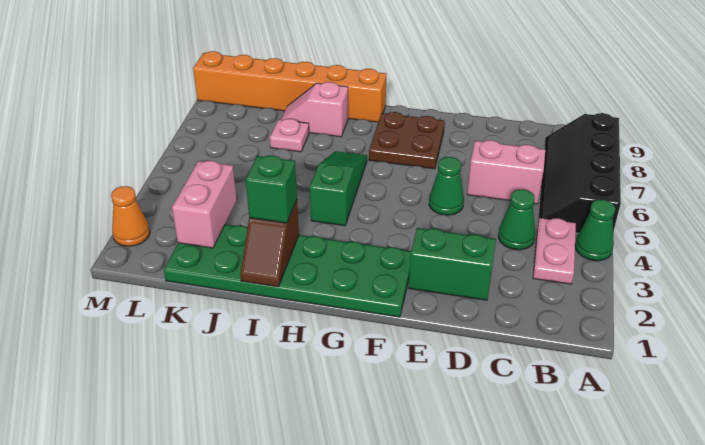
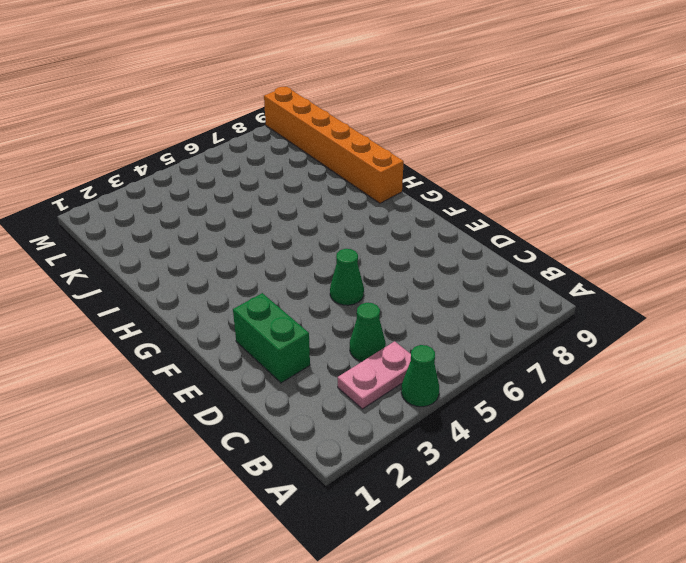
none -> black 2x4 slope [538,113,621,233]
none -> pink 1x2 brick [467,140,545,204]
none -> green 2x6 plate [164,225,411,317]

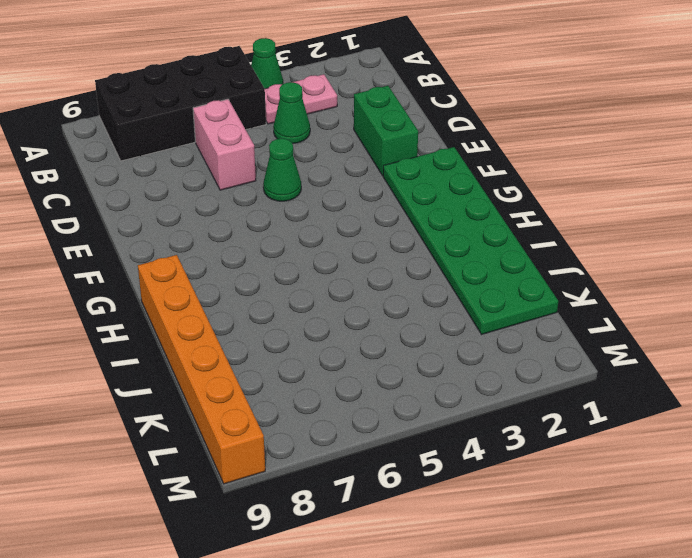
black 2x4 brick [95,46,266,161] -> black 2x4 slope [538,113,621,233]
none -> brown 2x2 plate [369,112,445,169]
none -> green 1x3 slope [310,151,367,226]
none -> pink 1x2 slope [281,82,348,137]

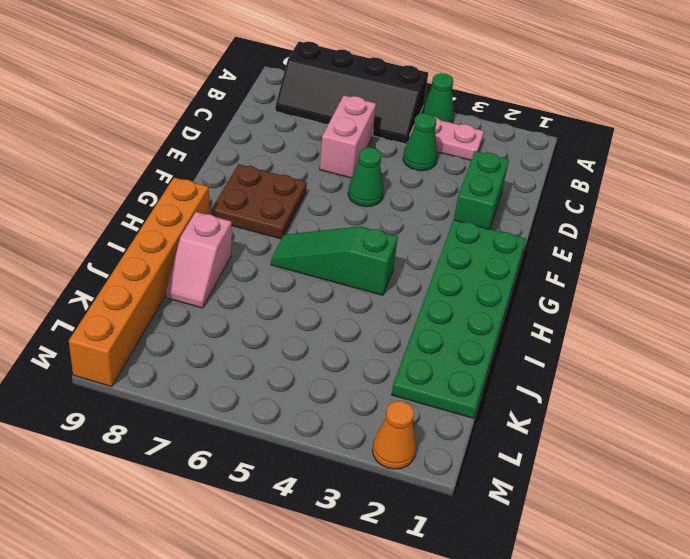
none -> pink 1x1 plate [270,119,309,152]
none -> brown 1x2 slope [240,200,299,287]
none -> pink 1x2 brick [172,161,237,248]

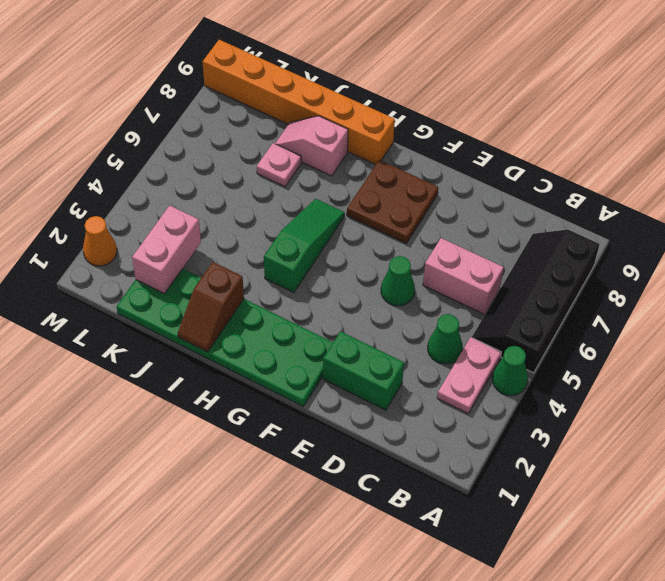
none -> green 1x1 brick [246,155,297,223]

